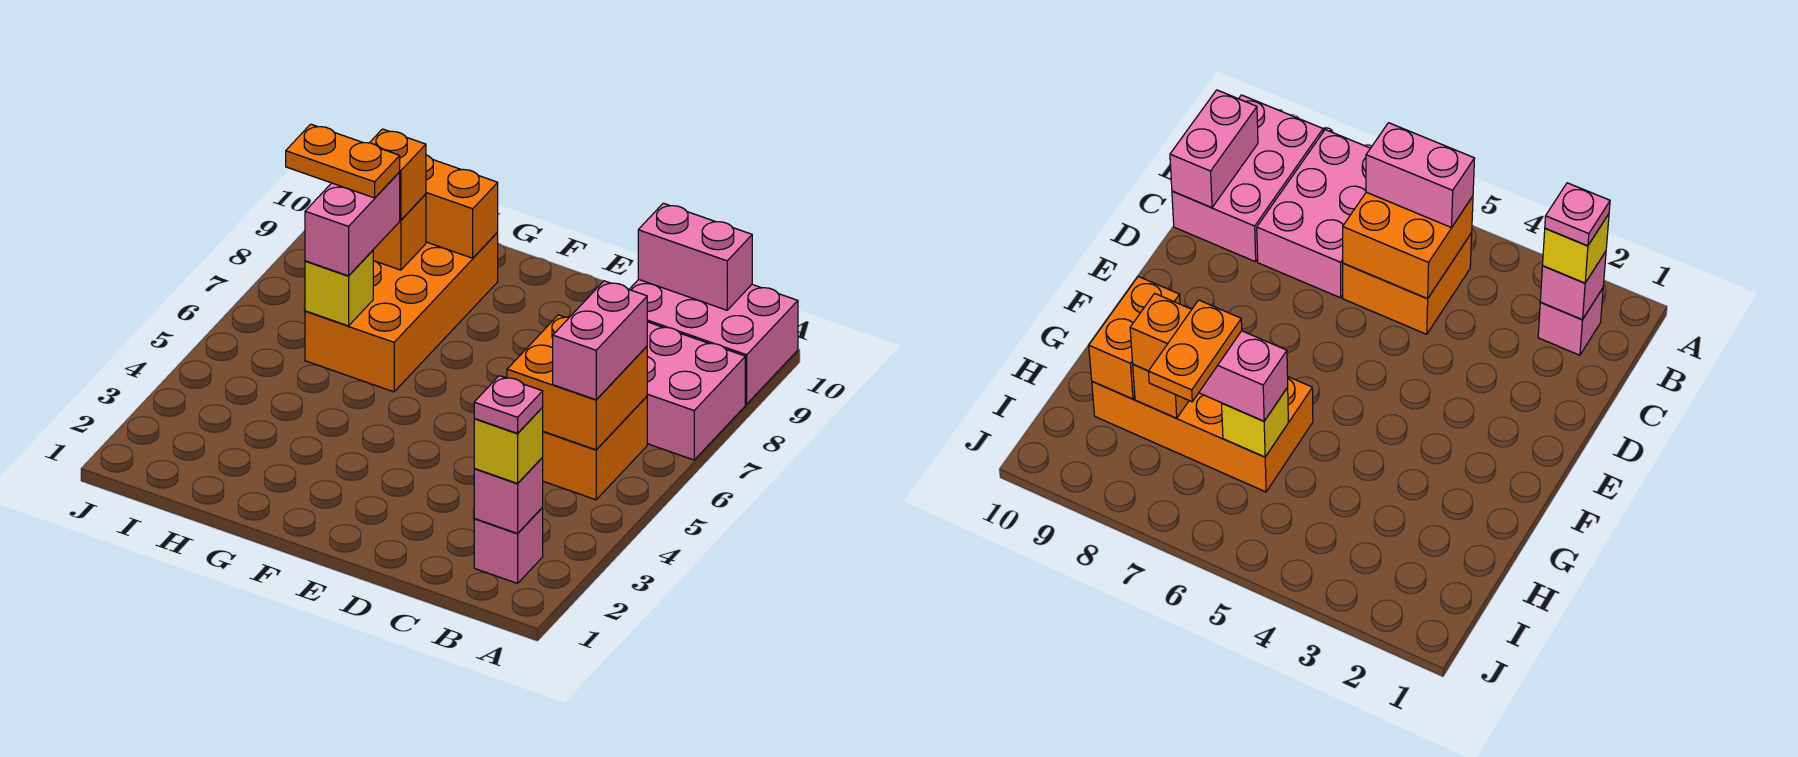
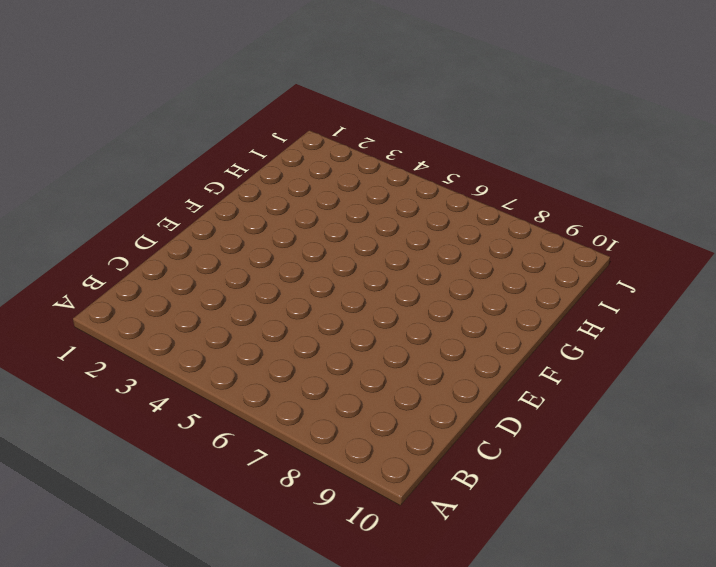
none -> pink 2x3 brick [647,322,745,460]
none -> pink 2x3 brick [629,279,798,404]
none -> pink 1x1 brick [474,508,543,583]

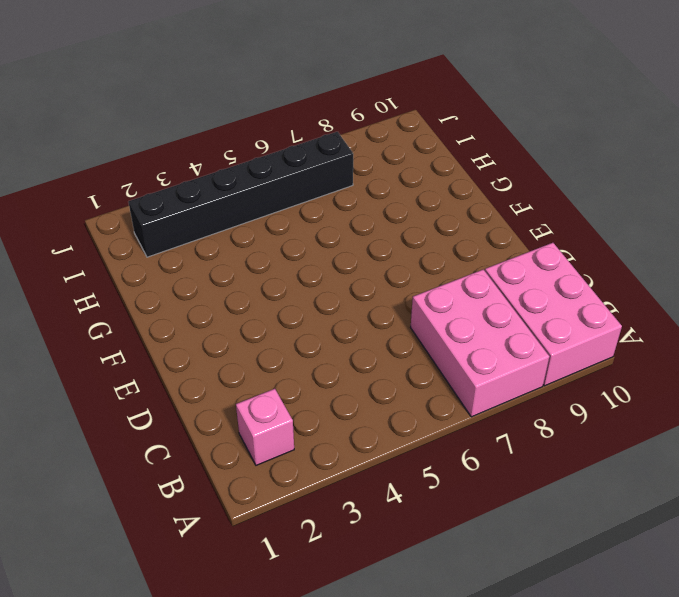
black 1x6 brick [128,132,353,257] -> none
none -> orange 2x2 brick [542,396,647,500]
none -> orange 2x4 brick [305,233,498,392]
none -> pink 1x1 brick [474,458,543,533]

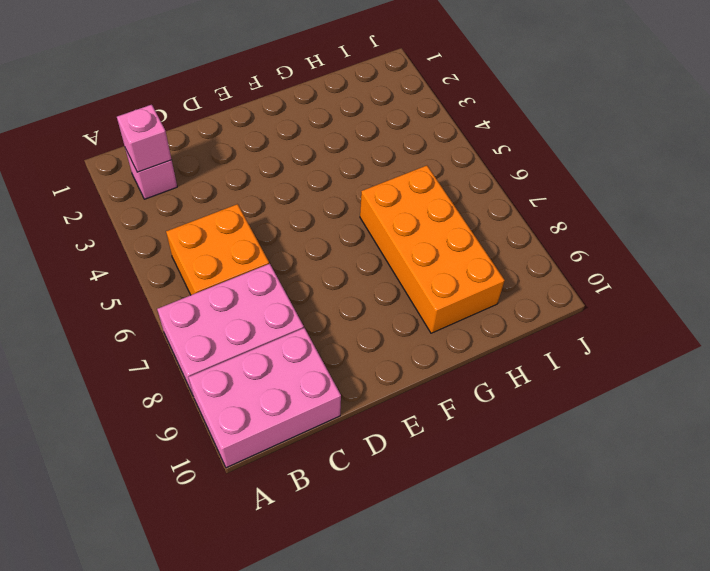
none -> orange 2x2 brick [507,315,647,450]
none -> pink 1x2 brick [638,203,752,310]
none -> orange 1x2 brick [426,155,498,258]

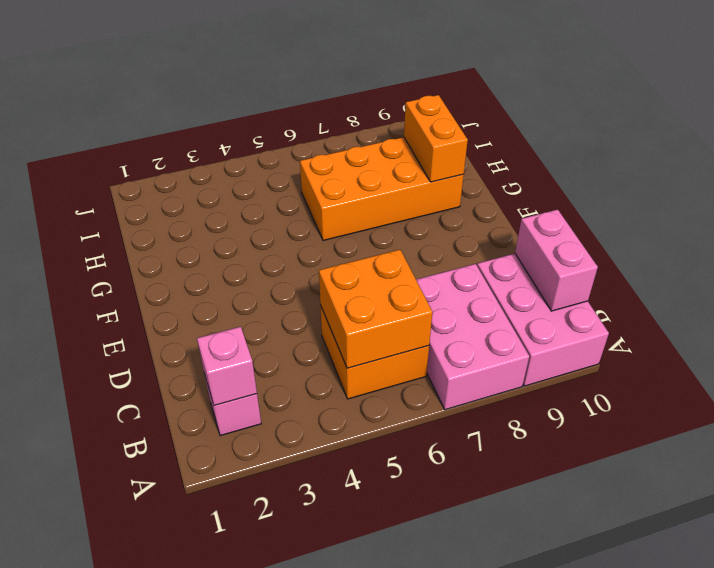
none -> yellow 1x1 brick [305,251,373,326]
none -> orange 1x1 brick [373,194,426,270]
none -> yellow 1x1 brick [474,408,543,483]

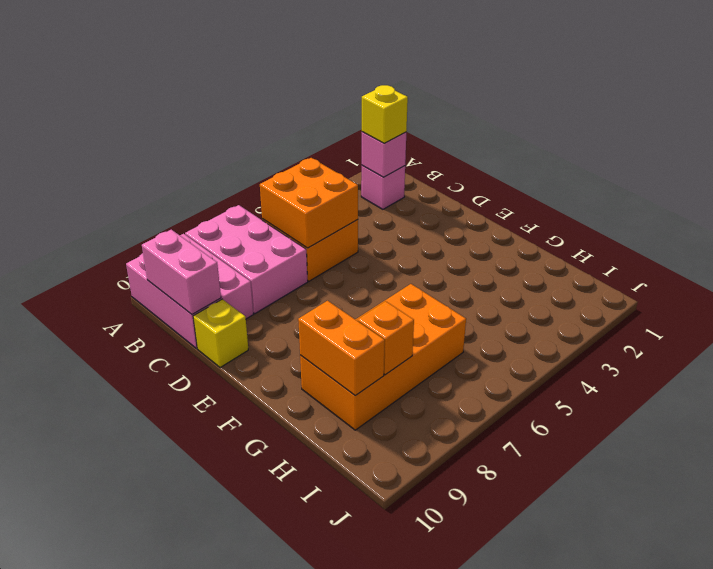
yellow 1x1 brick [193,299,248,367] -> yellow 1x1 brick moved to [305,251,373,326]
none -> pink 1x2 brick [553,281,647,400]
none -> pink 1x2 brick [305,172,400,276]
none -> orange 1x1 brick [370,129,426,220]

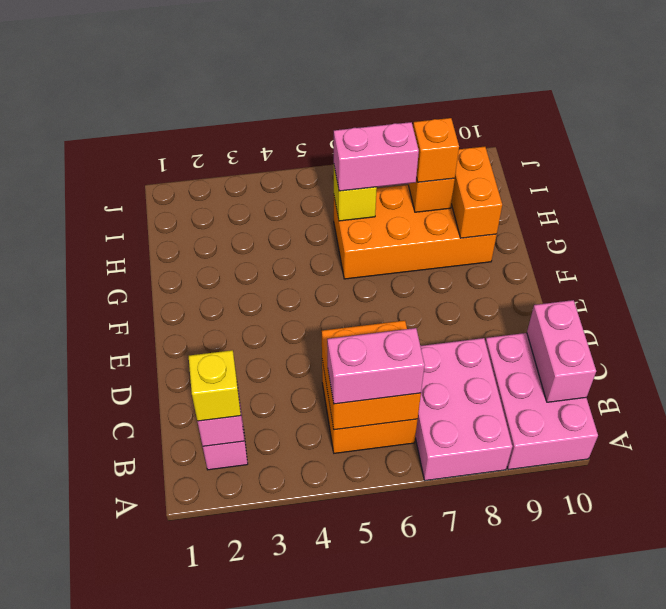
none -> pink 1x1 plate [474,376,543,433]
none -> orange 1x2 plate [286,124,400,198]

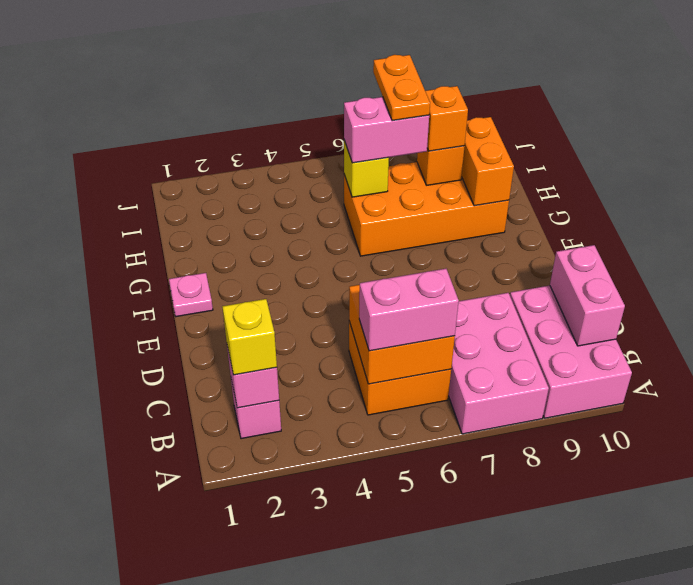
pink 1x1 plate [169,273,213,317] -> pink 1x1 plate moved to [474,376,543,433]

